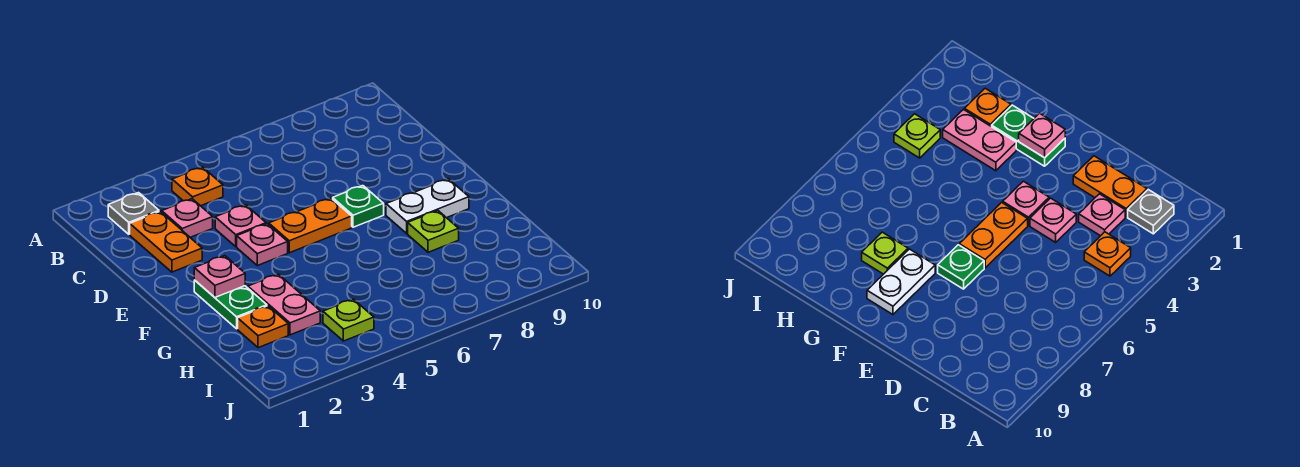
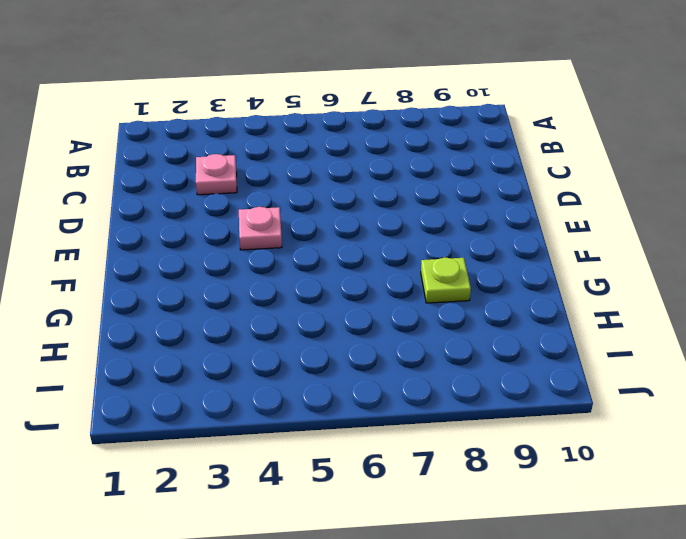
none -> grey 1x1 plate [108,193,159,234]
none -> orange 1x1 plate [172,167,223,206]
none -> orange 1x2 plate [130,212,202,272]

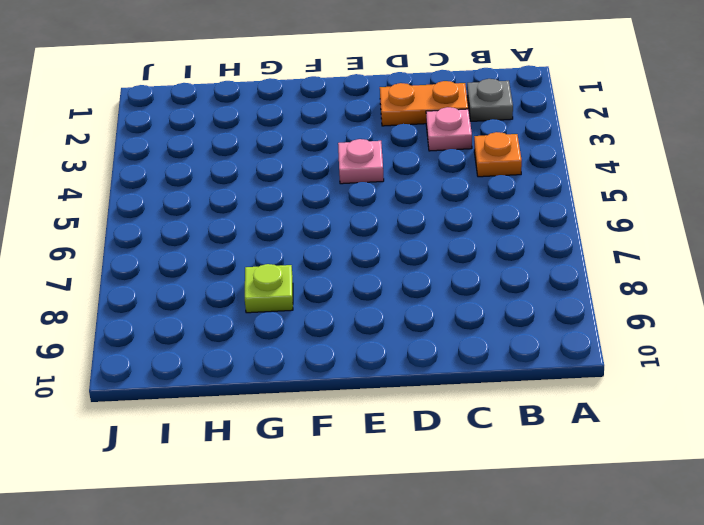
none -> pink 1x1 plate [215,205,266,247]
none -> orange 1x2 plate [269,198,352,253]
none -> green 1x1 plate [333,186,384,227]

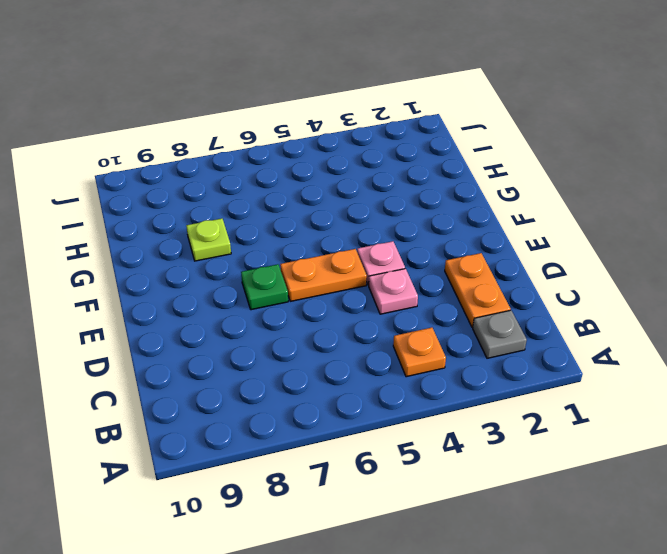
none -> pink 1x1 plate [162,199,213,237]
none -> green 1x2 plate [194,280,267,329]
none -> white 1x2 plate [386,179,469,233]

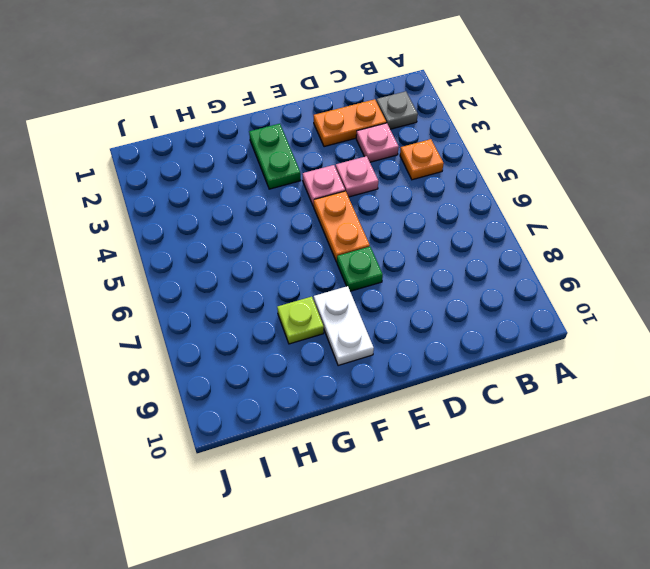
green 1x2 plate [249,124,301,189] -> green 1x2 plate turned to [194,280,267,329]
none -> pink 1x2 plate [248,274,320,335]
none -> orange 1x1 plate [238,306,288,348]
none -> lime 1x1 plate [323,299,374,341]

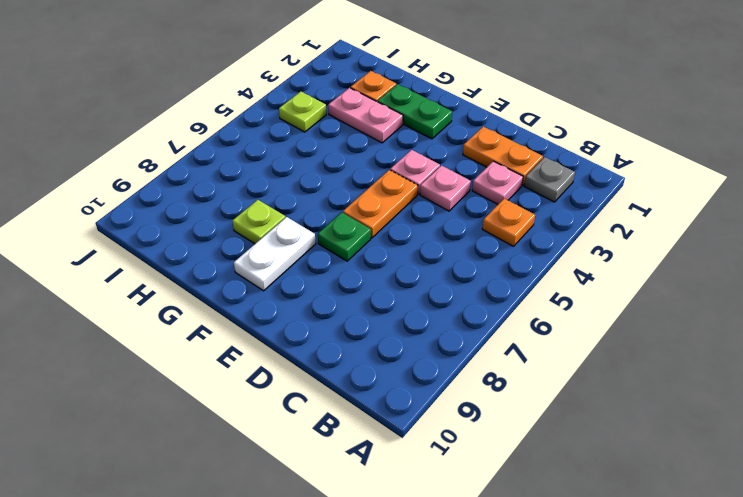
none -> pink 1x1 plate [194,256,245,297]

